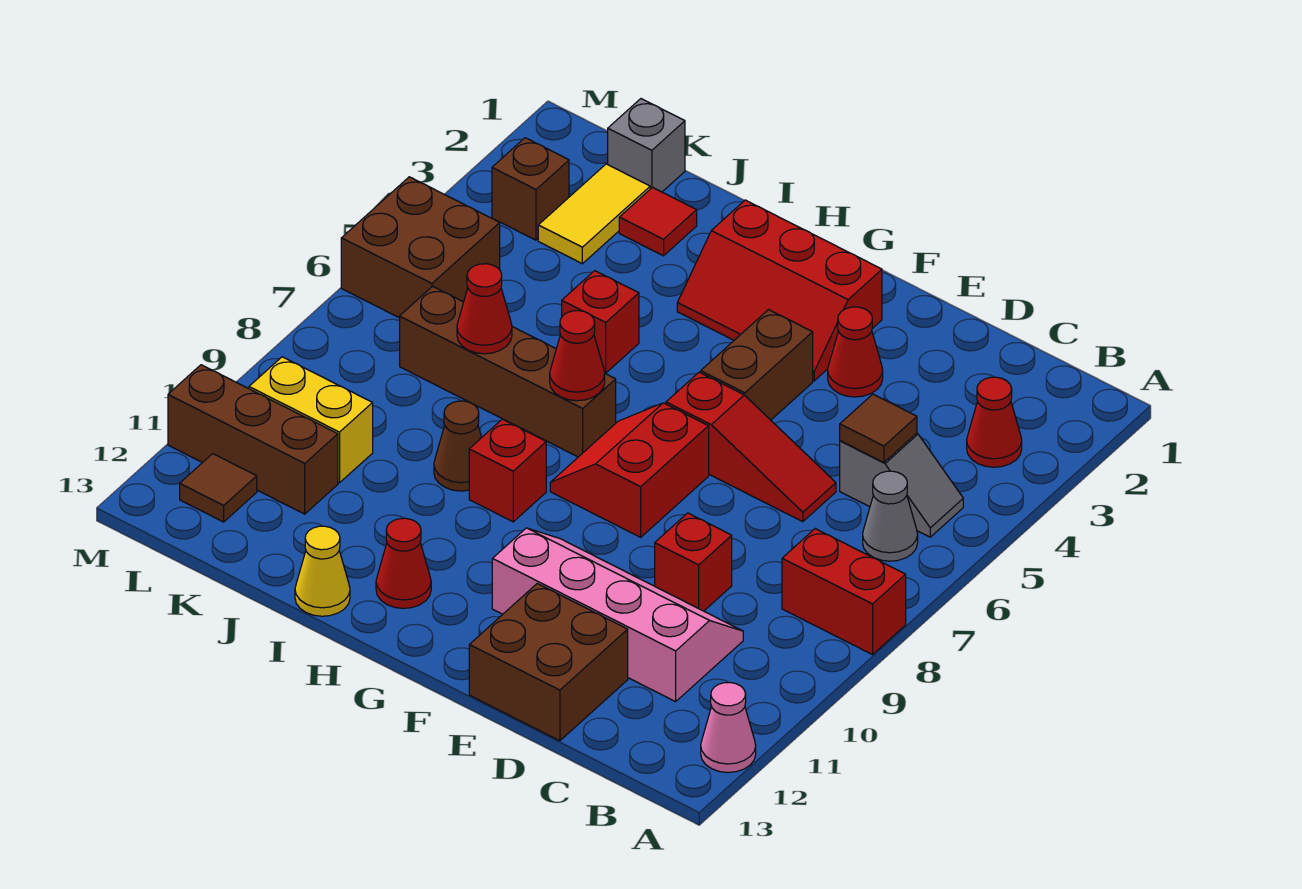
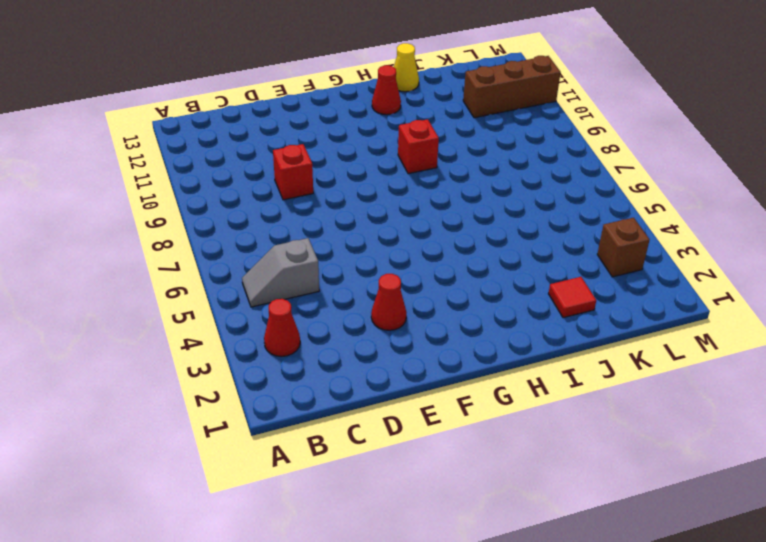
none -> red 1x2 brick [782,529,906,655]
none -> pink 1x1 cone [701,683,756,773]
none -> grey 1x1 cone [863,471,918,561]
none -> pink 2x4 slope [492,528,743,702]

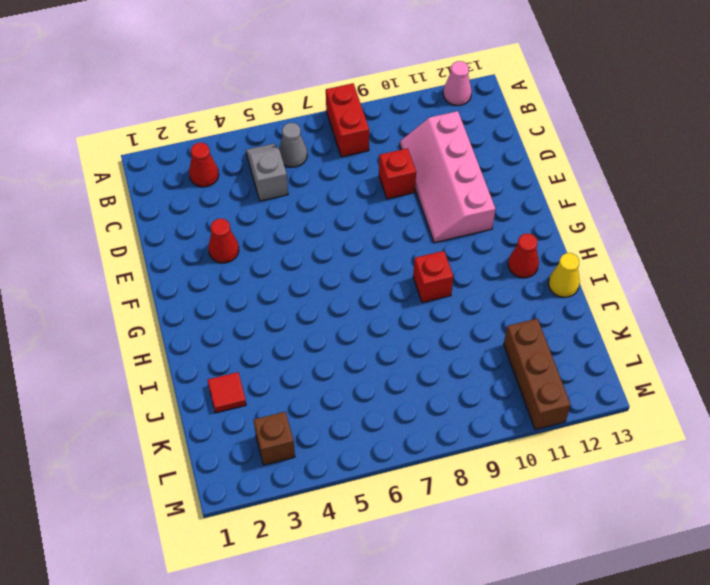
none -> red 1x3 slope [666,372,836,522]
none -> brown 2x2 brick [469,584,628,741]
none -> red 2x3 slope [677,200,882,381]
none -> brown 1x2 brick [701,310,813,420]

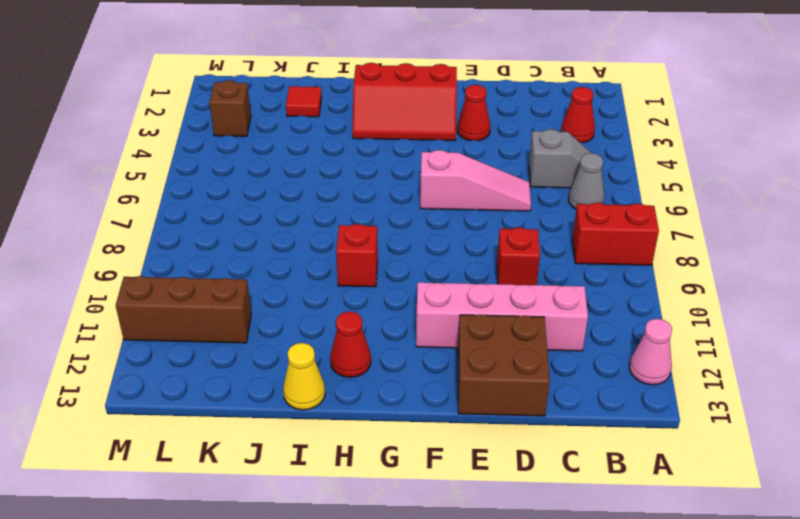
pink 1x3 slope [420,150,531,211] -> red 1x3 slope [666,372,836,522]
none -> brown 1x2 brick [701,310,813,420]
none -> red 2x2 slope [550,403,709,537]
none -> brown 1x4 brick [400,286,616,457]
none -> red 1x1 brick [562,271,639,373]

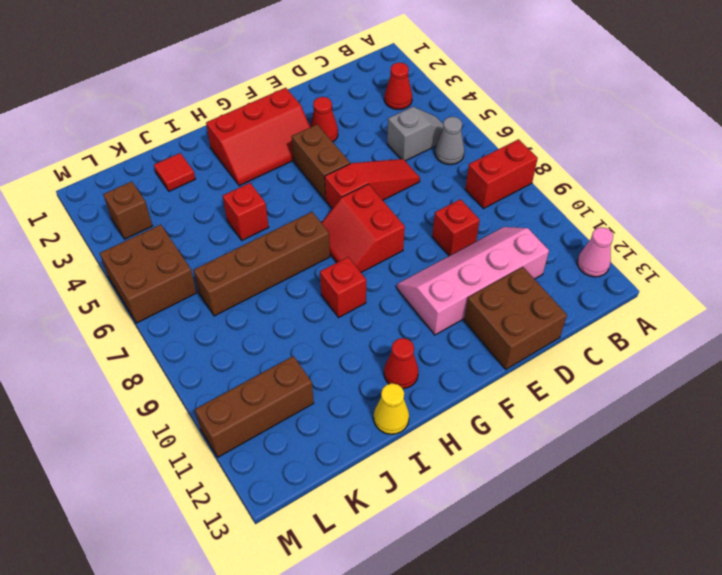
none -> brown 1x1 cone [434,401,482,491]
none -> grey 1x1 brick [608,99,685,192]
none -> yellow 1x2 tile [538,164,650,264]
none -> yellow 1x2 brick [249,357,373,483]

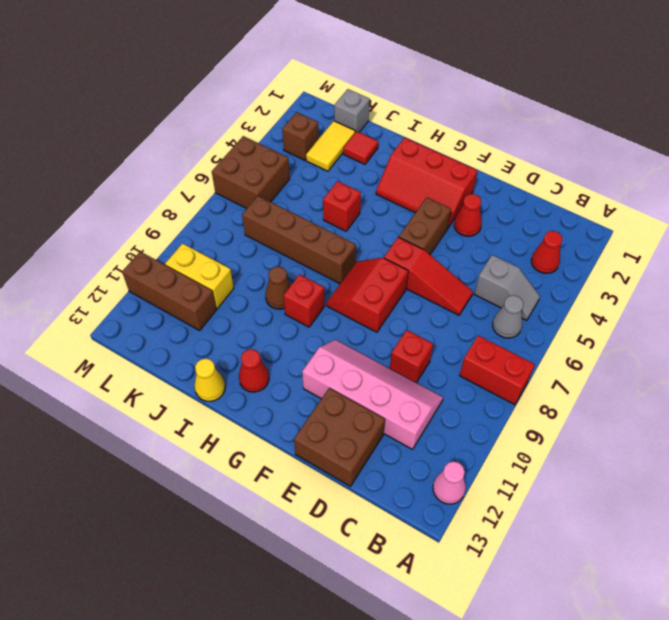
none -> brown 1x1 tile [180,454,257,522]
none -> brown 1x1 tile [840,394,917,462]
none -> red 1x1 cone [550,311,605,401]
none -> red 1x1 cone [457,264,512,354]

